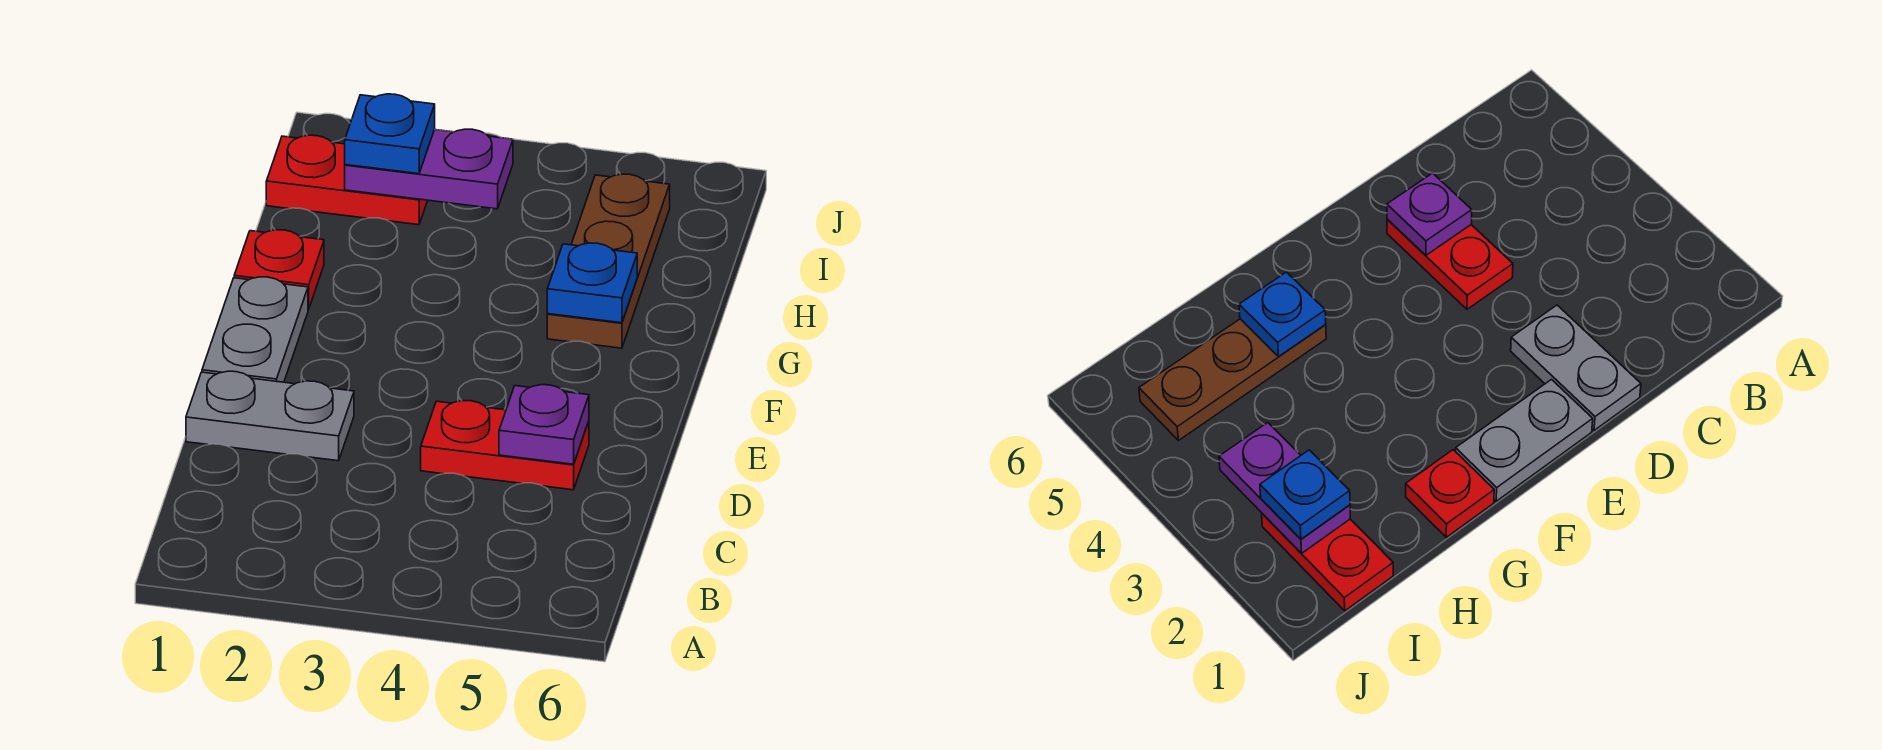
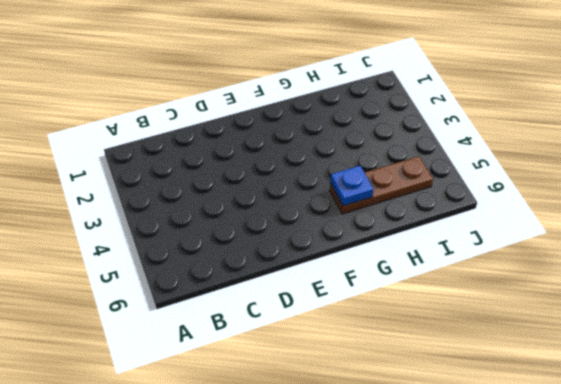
none -> grey 1x2 plate [186,371,354,461]
none -> red 1x2 plate [421,401,589,490]

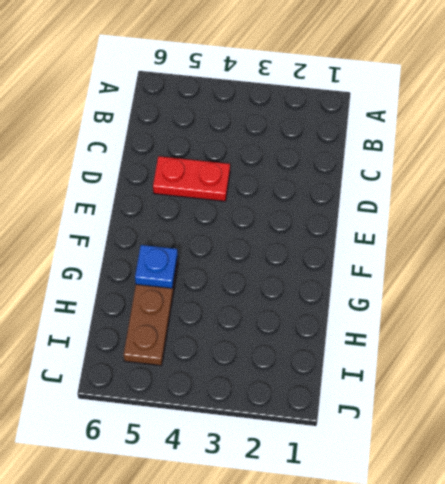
none -> grey 1x2 plate [186,371,354,461]
none -> grey 1x2 plate [202,277,308,382]

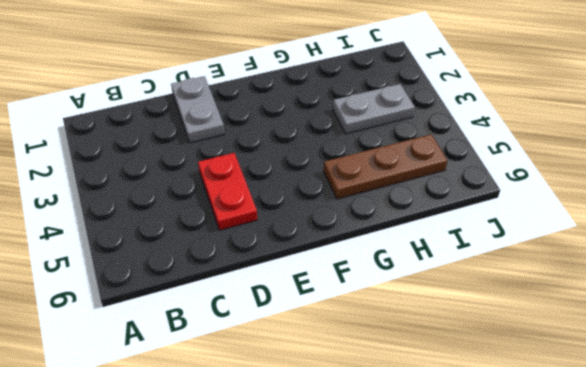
grey 1x2 plate [333,84,415,134] -> grey 1x2 plate moved to [202,277,308,382]
none -> red 1x1 plate [234,230,324,309]
none -> red 1x2 plate [266,135,428,225]

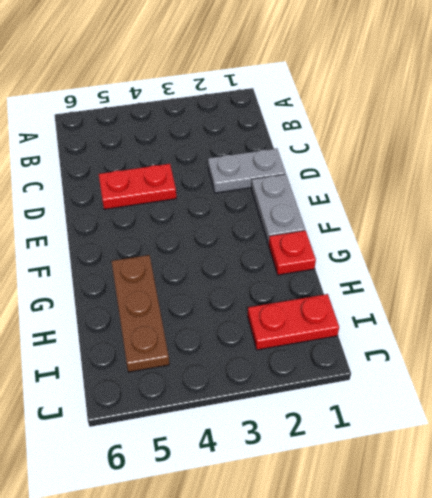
none -> purple 1x1 plate [499,385,589,464]
none -> blue 1x1 plate [547,243,637,323]

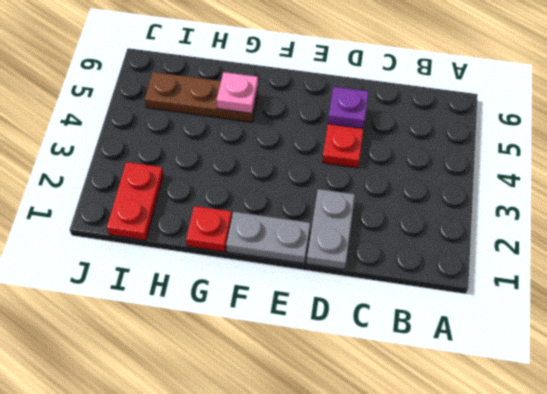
pink 1x1 plate [217,72,258,113] -> blue 1x1 plate [547,243,637,323]
none -> purple 1x2 plate [345,129,513,209]
none -> blue 1x1 plate [345,94,435,174]

